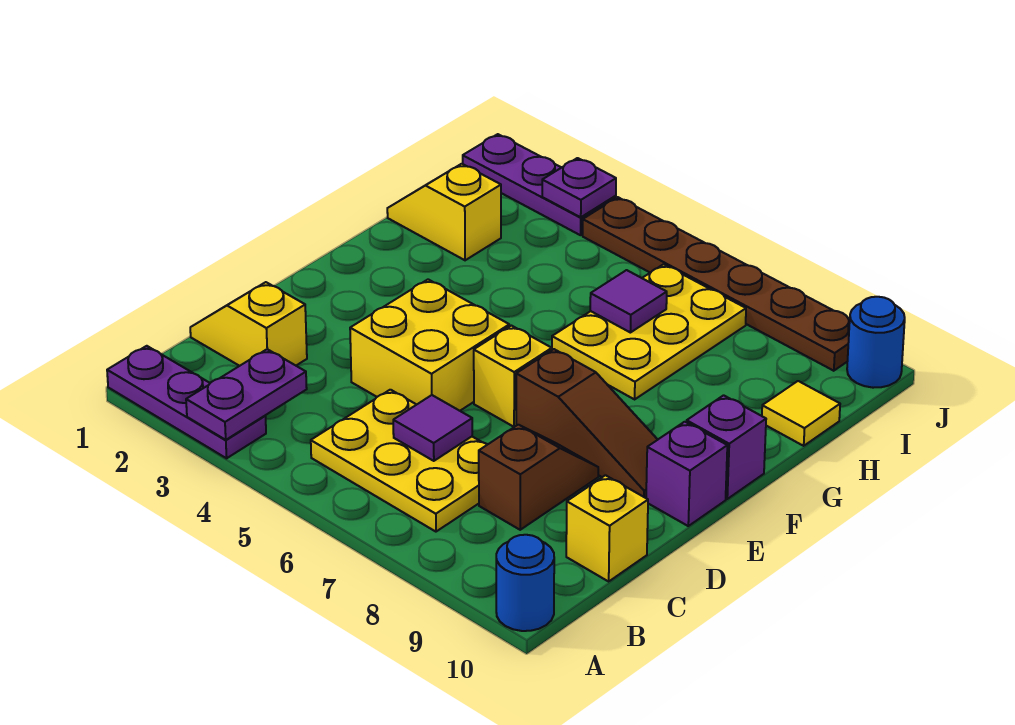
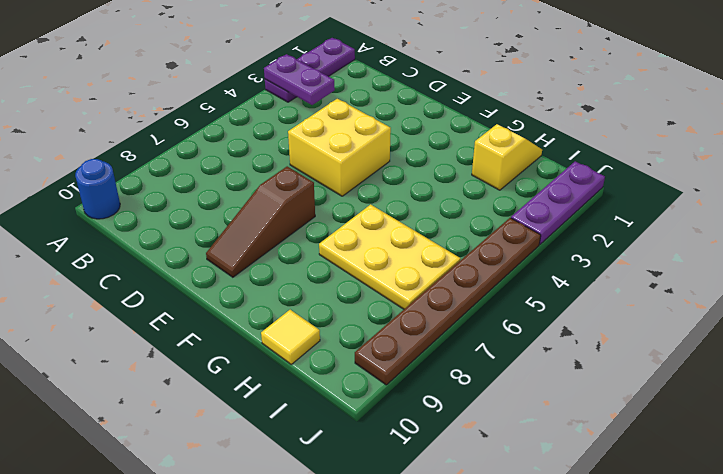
none -> yellow 2x3 plate [311,390,488,532]
none -> yellow 1x2 slope [190,282,307,366]
none -> brown 1x2 slope [479,425,598,530]

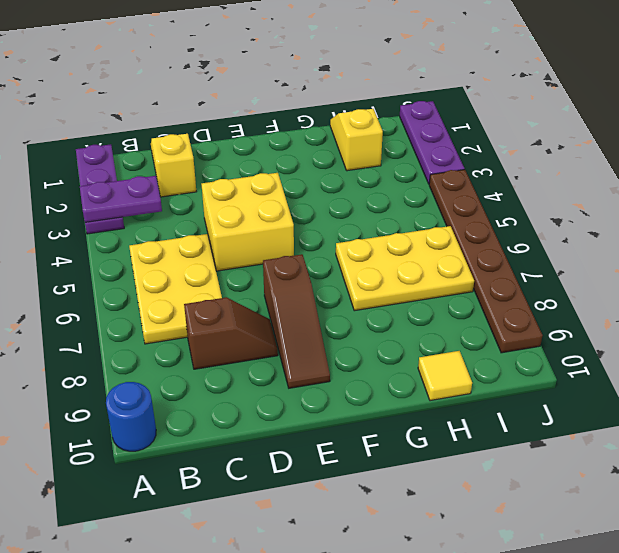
none -> yellow 1x1 brick [566,475,648,581]
none -> yellow 1x1 brick [474,326,552,427]
none -> purple 1x1 brick [646,422,727,526]

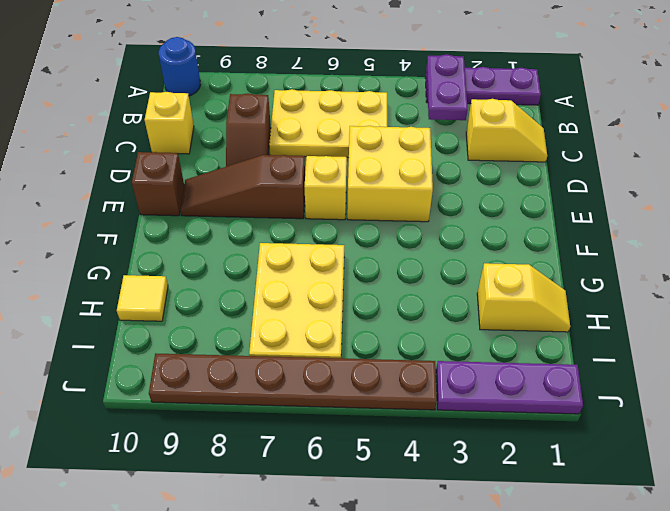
brown 1x1 brick [132,152,184,216] -> purple 1x1 brick [646,422,727,526]
none -> purple 1x1 brick [687,395,766,499]
none -> blue 1x1 round brick [847,297,905,388]
none -> purple 1x1 tile [393,395,472,461]

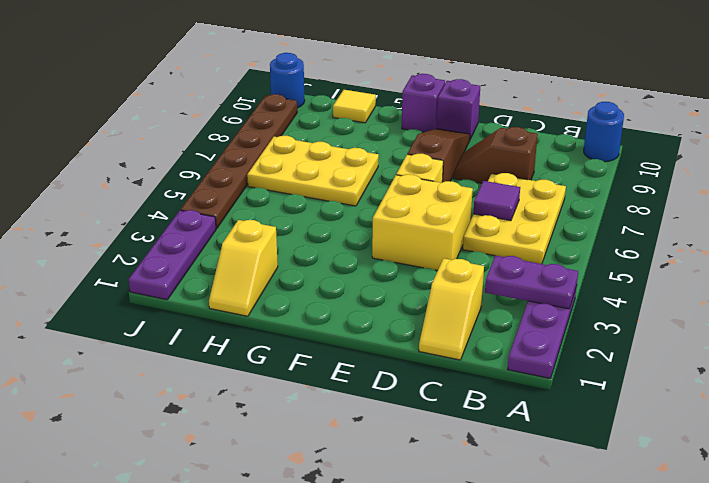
none -> yellow 1x1 brick [566,475,648,581]
none -> purple 1x1 tile [590,270,667,333]
none -> purple 1x1 plate [542,158,616,217]

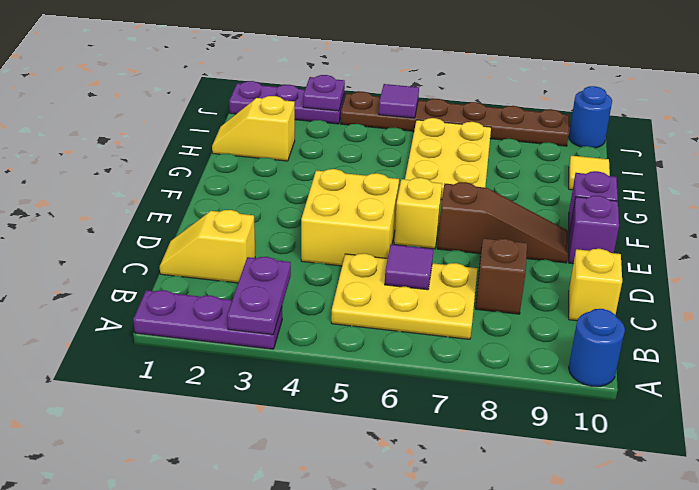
purple 1x1 tile [379,84,419,118] -> purple 1x1 tile moved to [590,270,667,333]

